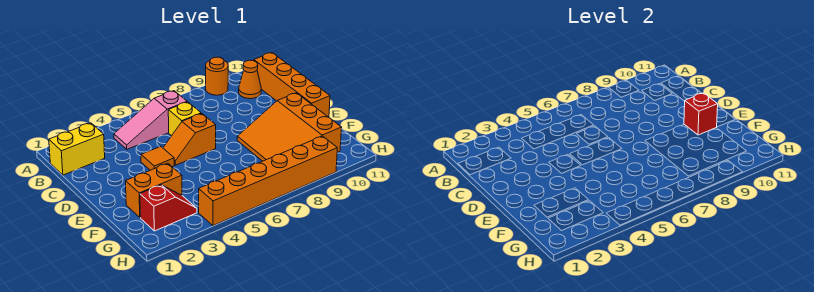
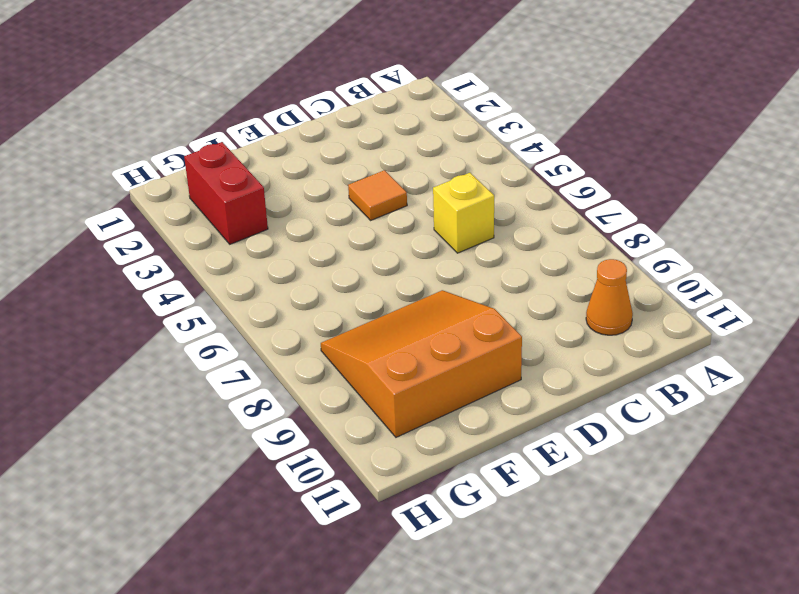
red 1x2 brick [184,142,268,244] -> red 1x2 slope [140,185,197,231]
none -> orange 1x1 round brick [206,57,228,95]
none -> yellow 1x2 brick [49,123,105,175]
none -> pink 1x3 slope [114,91,187,149]

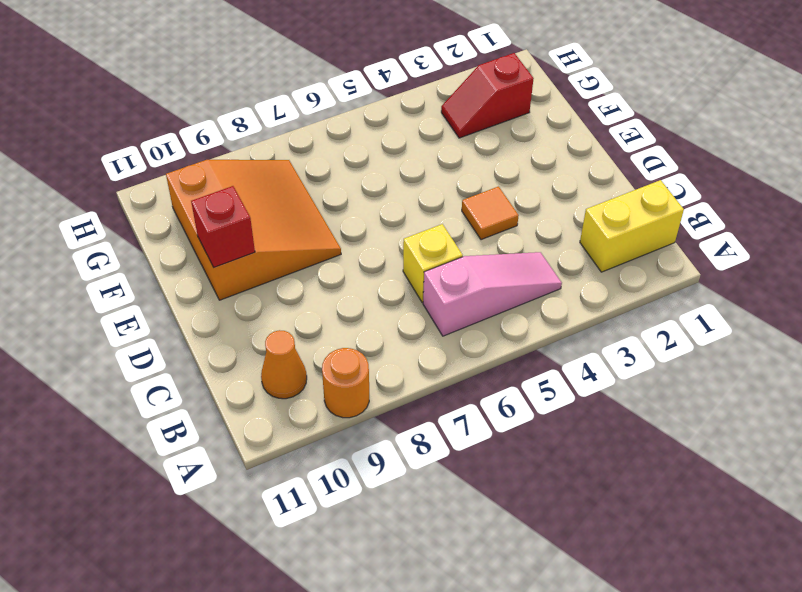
none -> orange 1x4 brick [254,53,330,117]
none -> orange 1x2 slope [163,114,216,165]
none -> orange 1x2 brick [126,163,182,217]

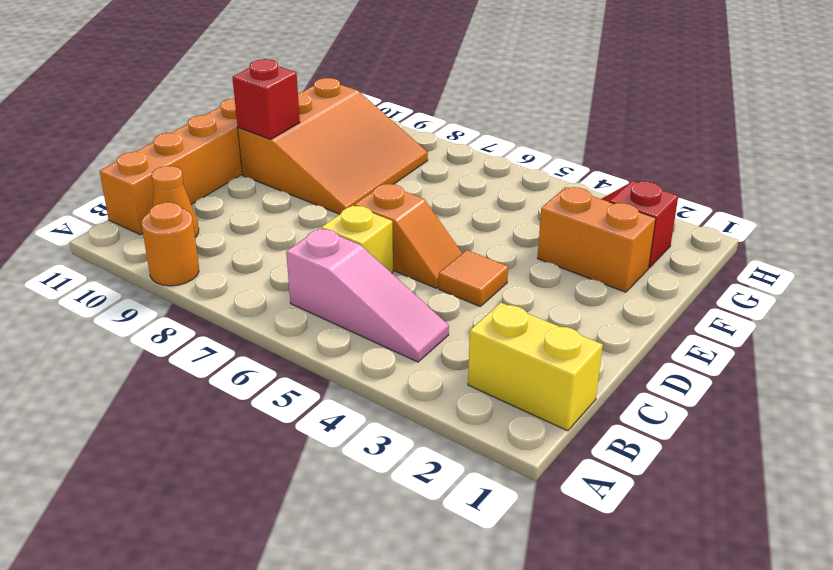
none -> orange 1x6 brick [199,136,337,226]

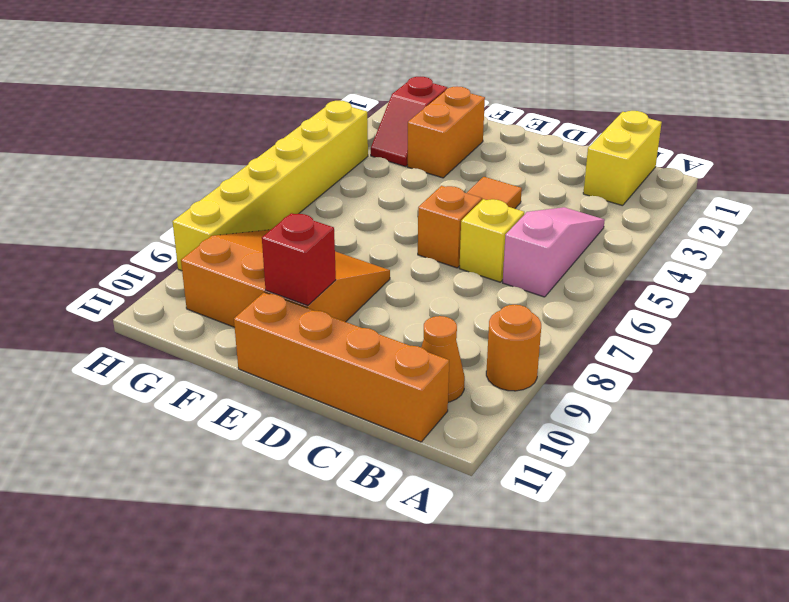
yellow 1x6 brick [172,101,368,271] -> orange 1x6 brick [199,136,337,226]

